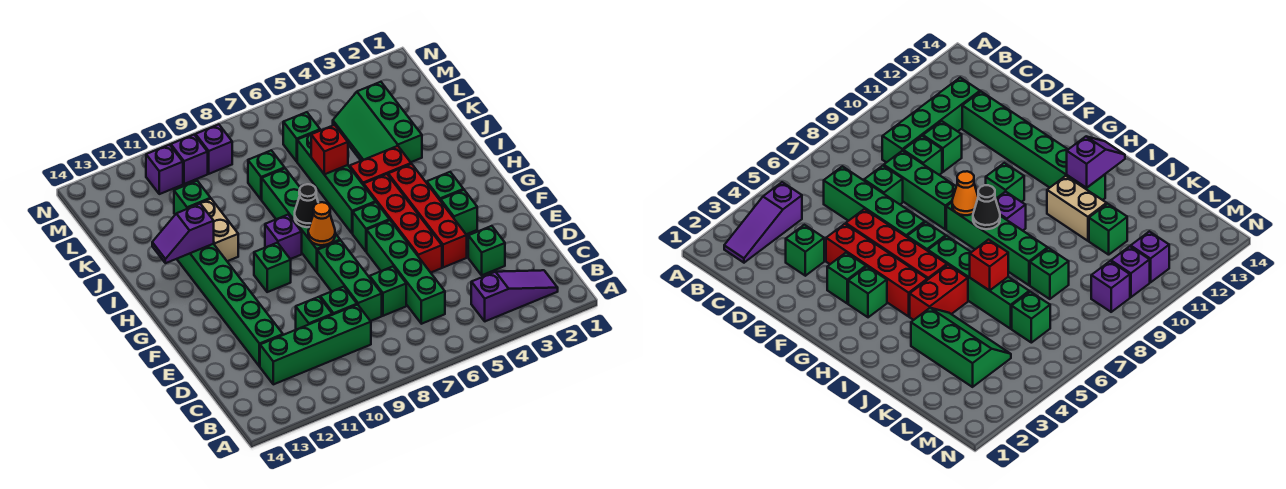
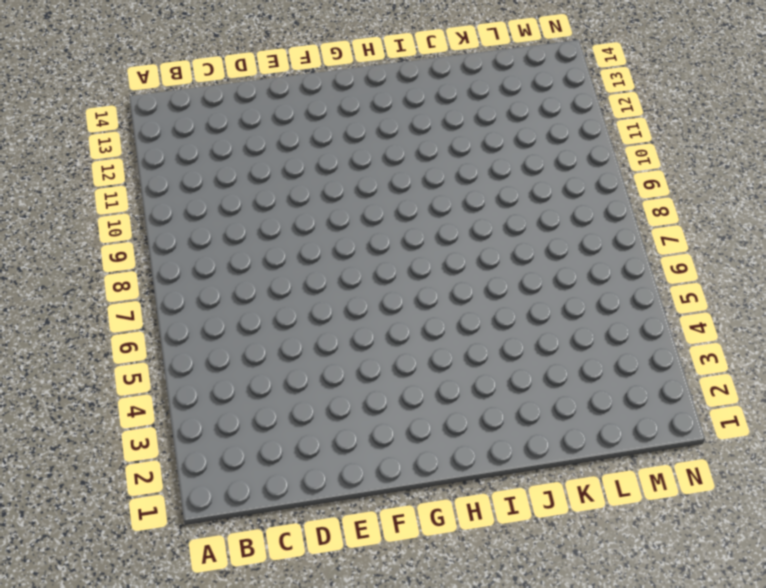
none -> purple 1x3 slope [471,270,558,321]
none -> green 1x4 brick [367,220,445,324]
none -> green 1x4 brick [260,305,371,384]
none -> green 1x1 brick [468,226,505,275]

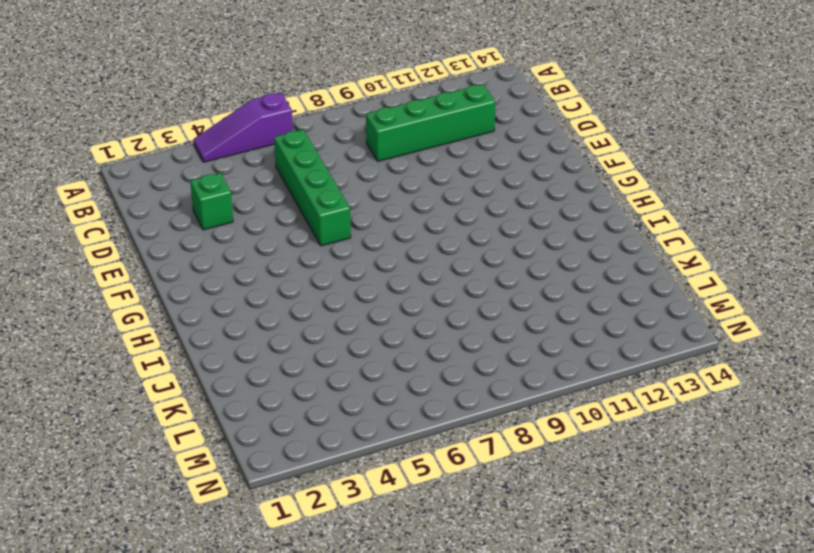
purple 1x3 slope [193,92,293,162] -> purple 1x3 slope moved to [471,270,558,321]
none -> green 1x1 brick [370,267,406,316]
none -> green 1x3 brick [317,240,382,321]
none -> green 1x1 brick [320,287,357,315]
none -> green 1x1 brick [296,297,332,330]

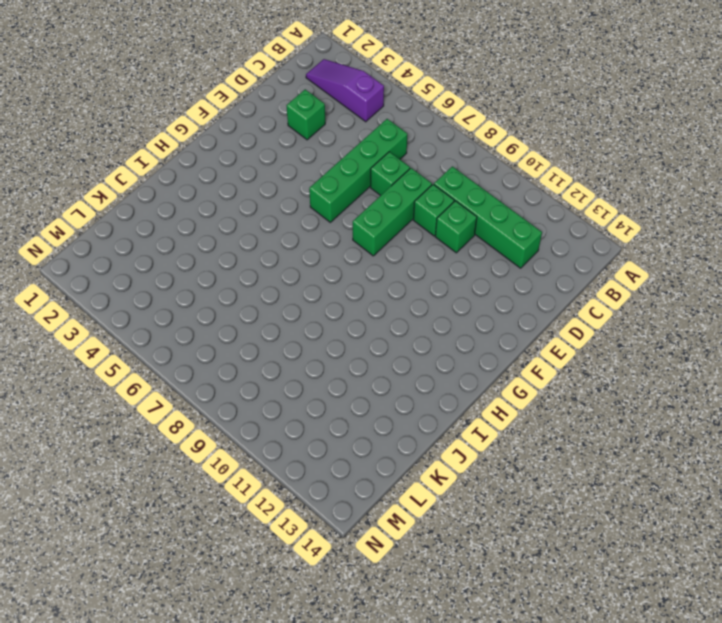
none -> green 1x6 brick [177,244,283,366]
none -> red 1x4 brick [388,164,467,267]
none -> red 1x4 brick [364,174,442,273]
none -> green 1x1 brick [441,190,477,234]

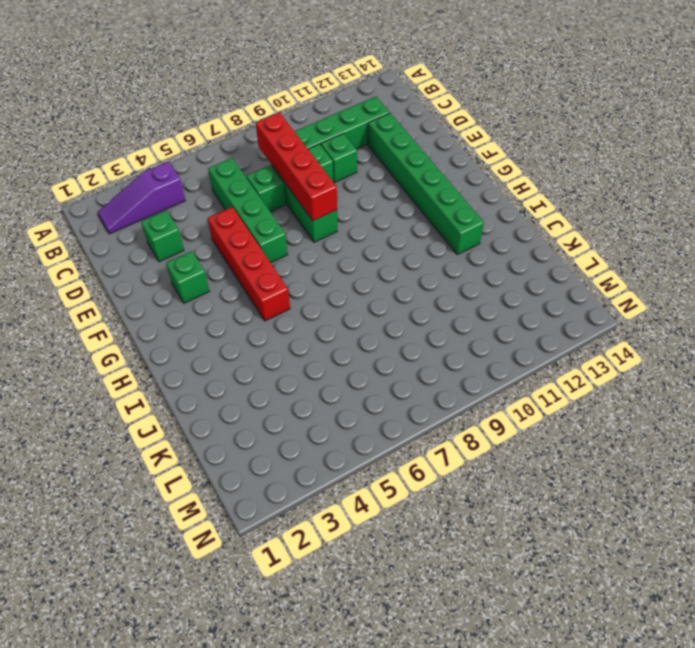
red 1x4 brick [256,113,337,221] -> red 1x4 brick moved to [388,164,467,267]
none -> green 1x1 brick [427,172,464,201]
none -> green 1x1 brick [353,202,389,252]
none -> green 1x4 brick [262,169,340,272]
none -> green 1x1 brick [254,243,291,292]

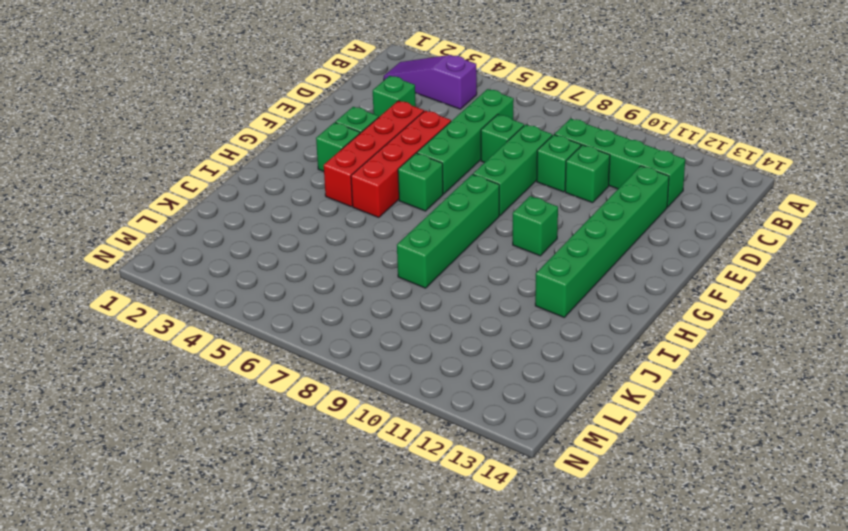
none -> green 1x4 brick [297,130,376,234]
none -> purple 1x1 brick [265,215,302,259]
none -> red 1x2 brick [350,146,411,185]
none -> tan 1x2 brick [190,199,238,261]

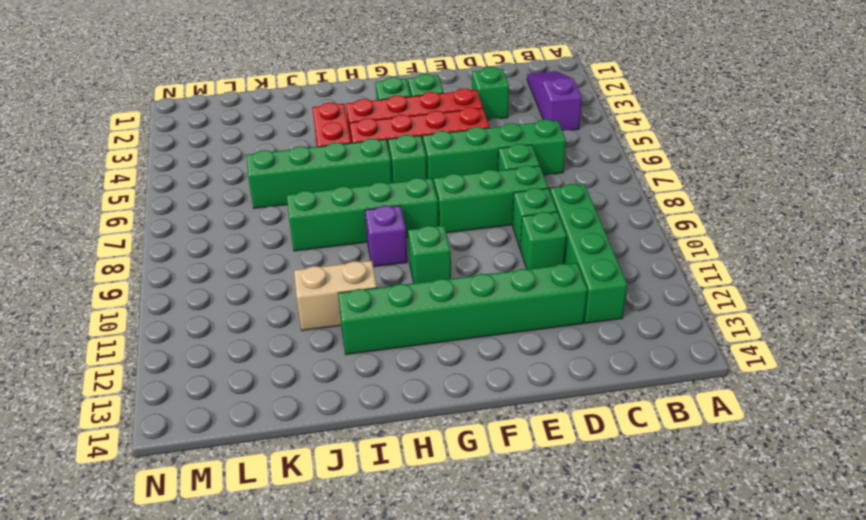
none -> green 2x3 slope [333,82,422,162]
none -> green 1x1 brick [248,150,285,200]
none -> green 1x1 brick [174,181,211,214]
none -> green 1x1 brick [283,112,320,161]

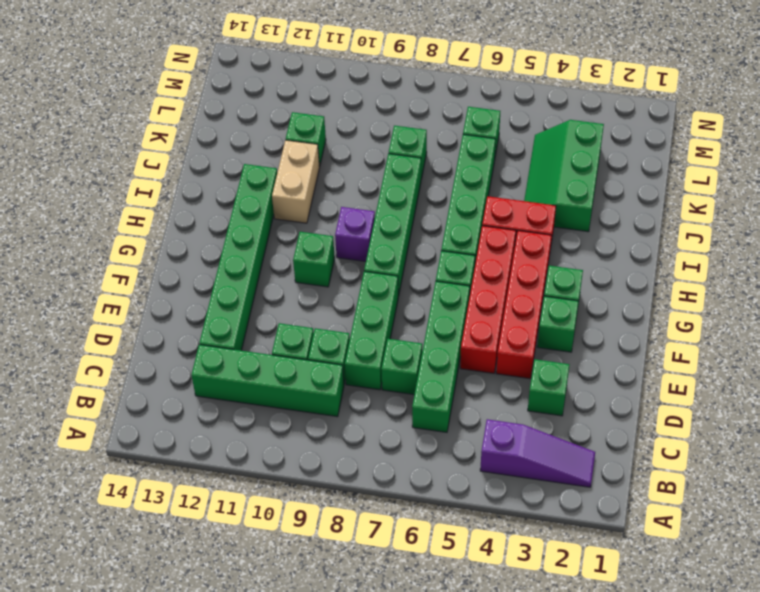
none -> purple 1x1 brick [196,125,232,174]
none -> purple 1x1 brick [171,135,208,184]
none -> purple 1x1 brick [146,145,183,194]
none -> orange 1x1 cone [308,202,335,245]

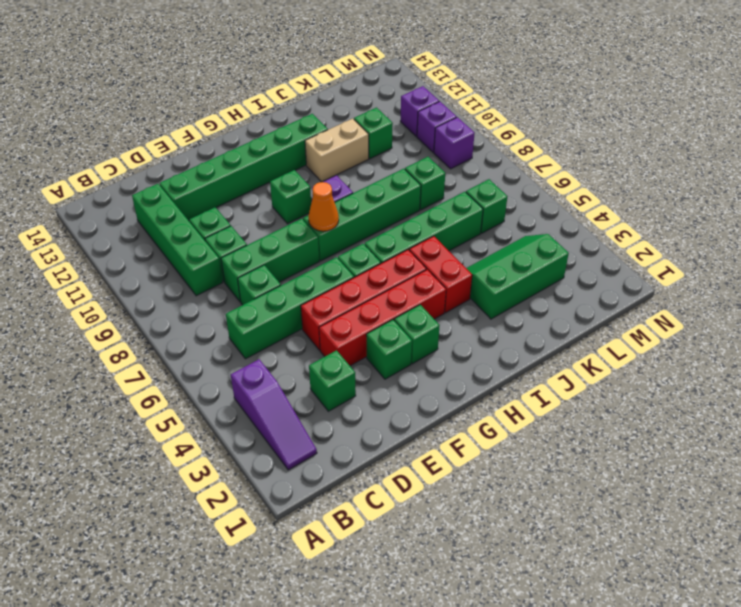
none -> black 1x1 cone [295,184,318,227]
none -> purple 1x2 slope [152,204,214,263]
none -> red 1x1 brick [311,125,348,174]

